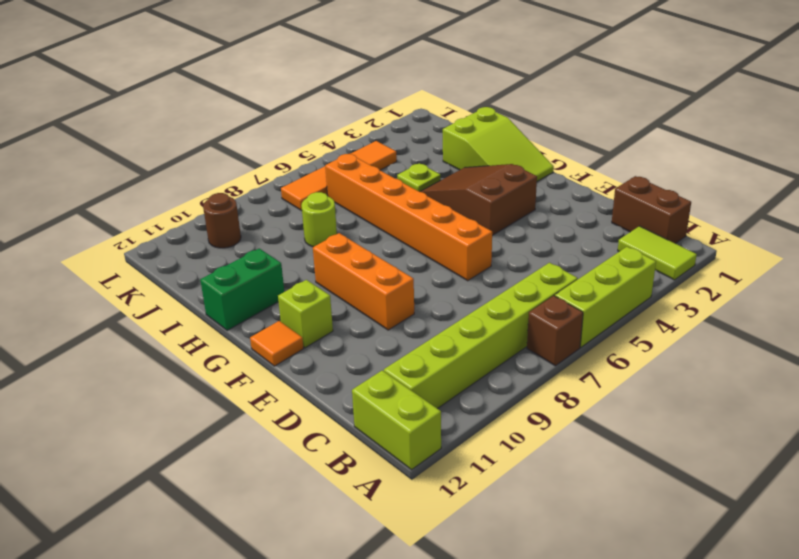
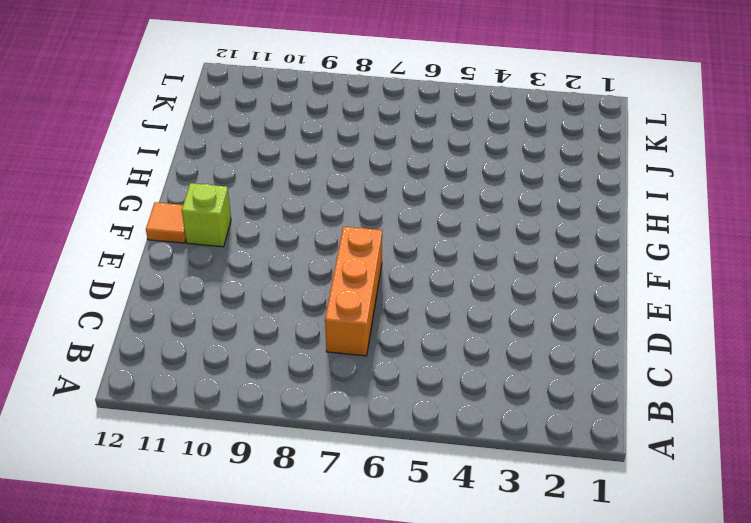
orange 1x3 brick [325,227,382,356] -> orange 1x3 brick moved to [313,233,414,330]
none -> lime 1x2 tile [618,226,697,280]
none -> lime 1x3 brick [555,247,656,347]
none -> brown 1x1 brick [527,296,583,366]

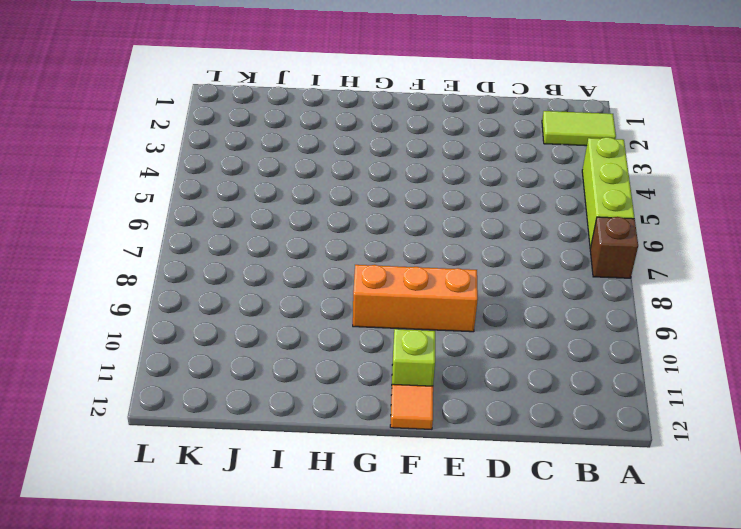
none -> lime 1x2 brick [352,370,441,470]
none -> brown 1x2 brick [612,176,691,244]
none -> lime 1x6 brick [384,263,578,409]

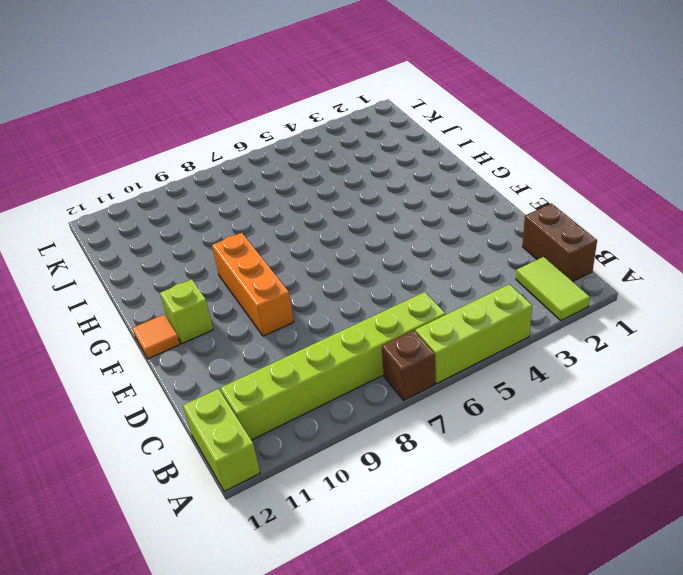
none -> orange 1x6 brick [325,154,492,281]
none -> brown 2x3 slope [420,164,537,236]
none -> lime 2x3 slope [443,107,554,181]

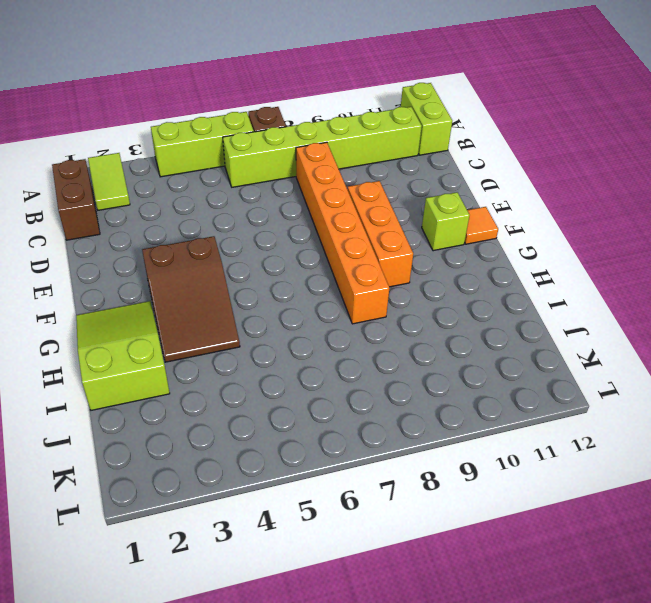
orange 1x6 brick [296,142,389,324] -> orange 1x6 brick moved to [325,154,492,281]
none -> green 1x2 brick [200,248,284,330]
none -> lime 1x1 plate [397,163,441,192]
none -> lime 1x1 round brick [301,192,337,247]

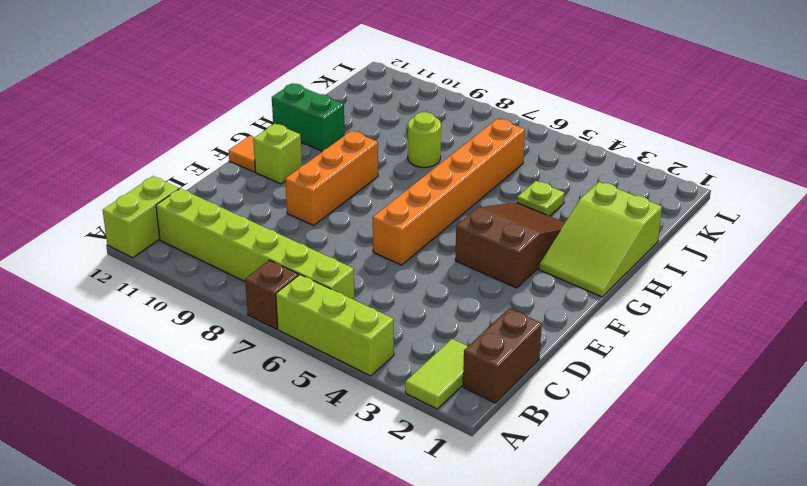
none -> orange 1x4 tile [281,141,397,210]
none -> brown 1x1 round brick [203,193,241,248]

